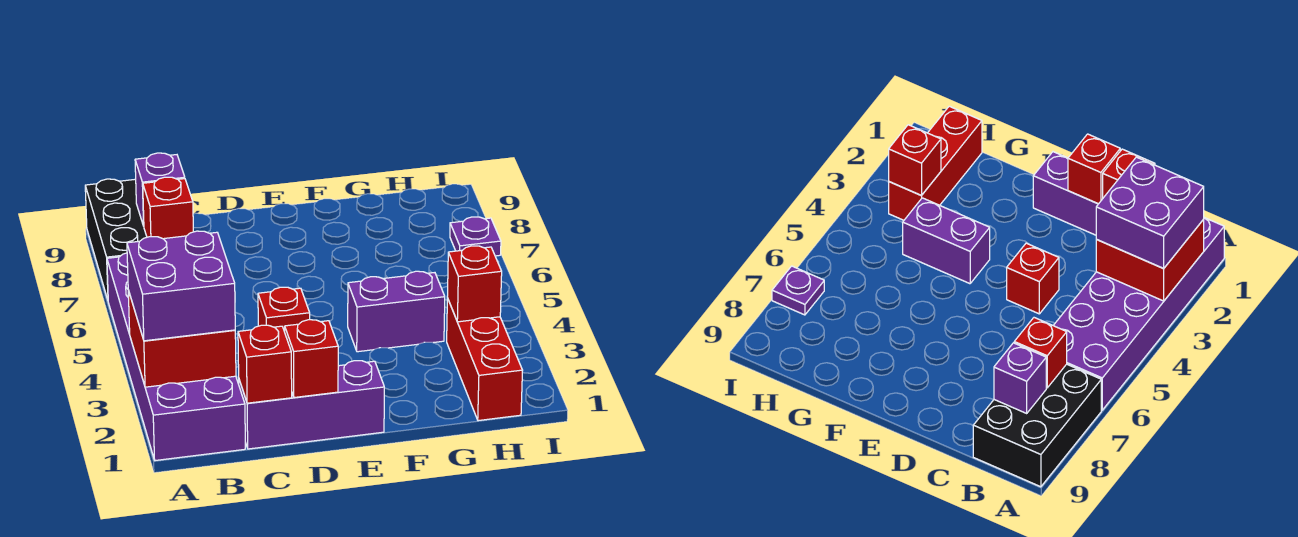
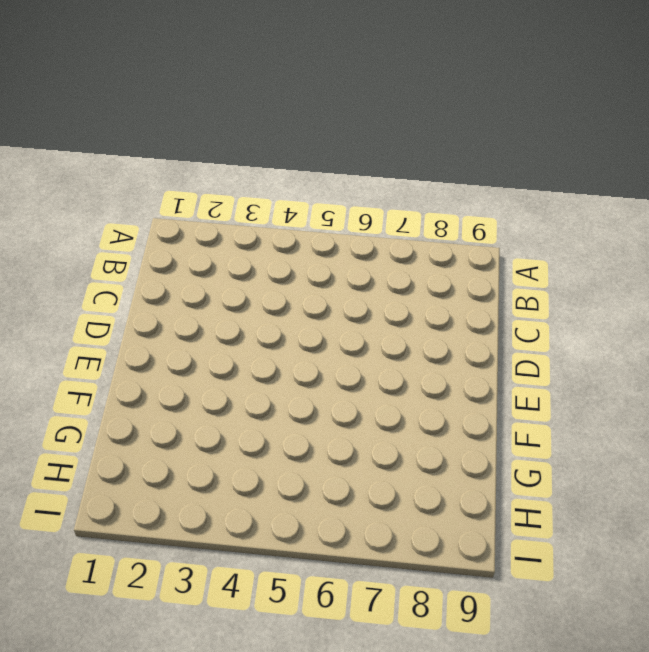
none -> purple 2x6 brick [107,253,245,460]
none -> black 2x3 brick [85,179,147,299]
none -> purple 1x3 brick [239,361,384,449]

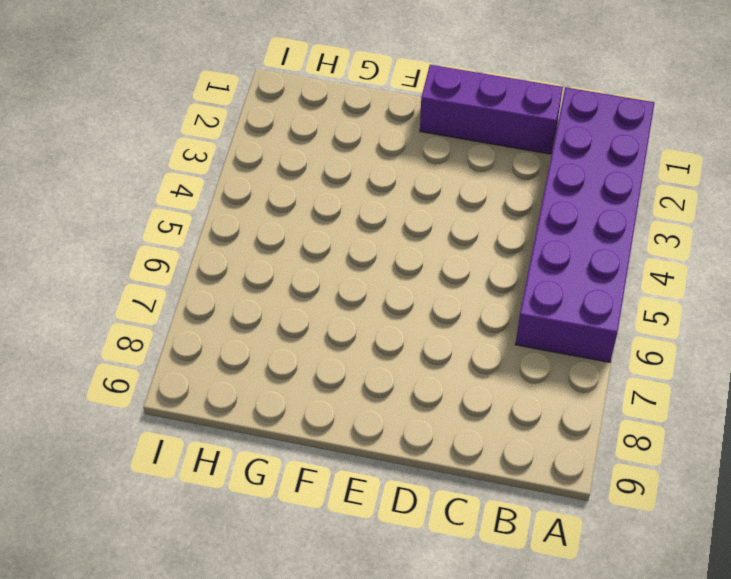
none -> black 2x3 brick [85,179,147,299]
none -> red 1x1 brick [258,287,310,332]
none -> purple 1x2 brick [348,271,445,352]

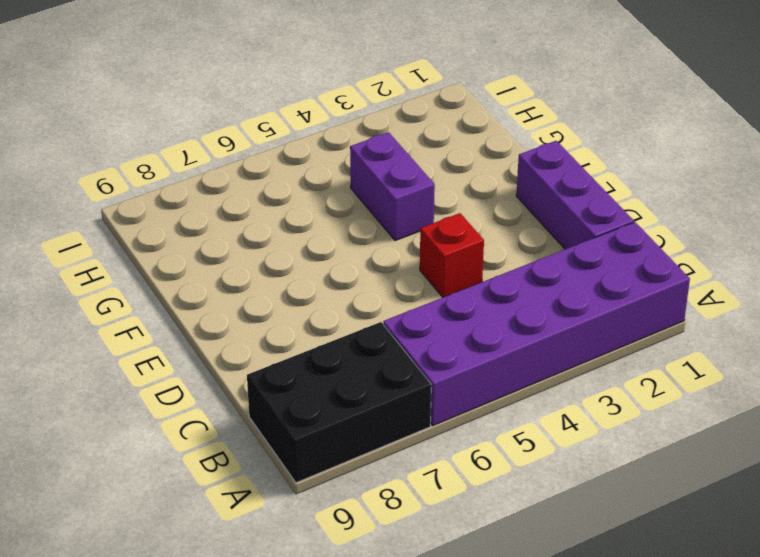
none -> red 1x3 brick [447,298,523,421]
none -> purple 1x1 plate [450,217,501,256]
none -> red 2x2 brick [128,290,236,387]

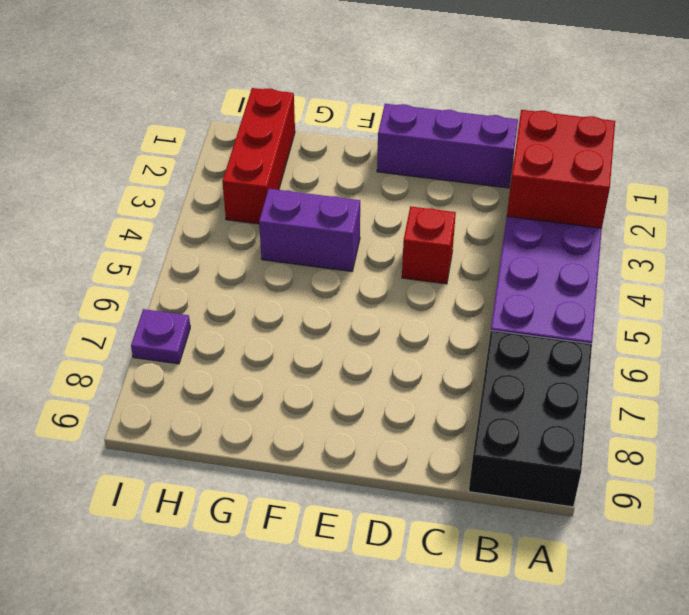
none -> red 1x1 brick [143,177,193,239]
none -> purple 1x1 brick [135,153,185,226]
none -> red 1x1 brick [238,325,292,403]

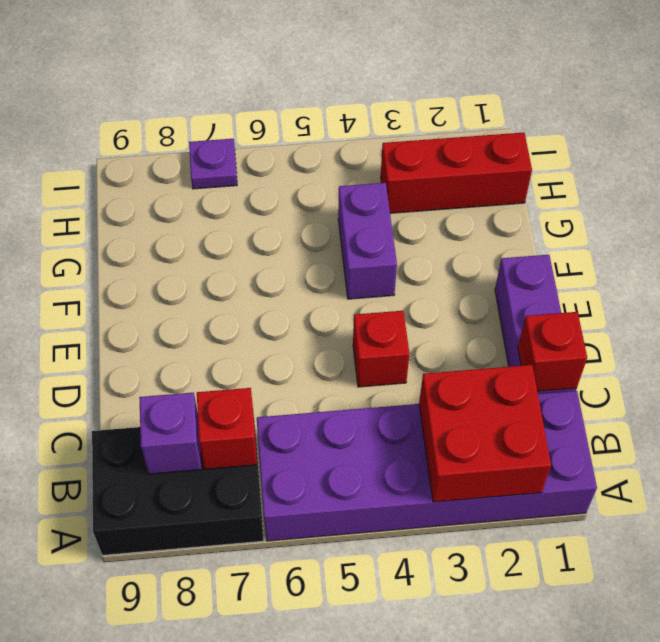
none -> red 1x1 brick [285,320,338,397]
none -> red 1x1 brick [447,246,502,322]
none -> purple 2x2 brick [127,231,235,341]

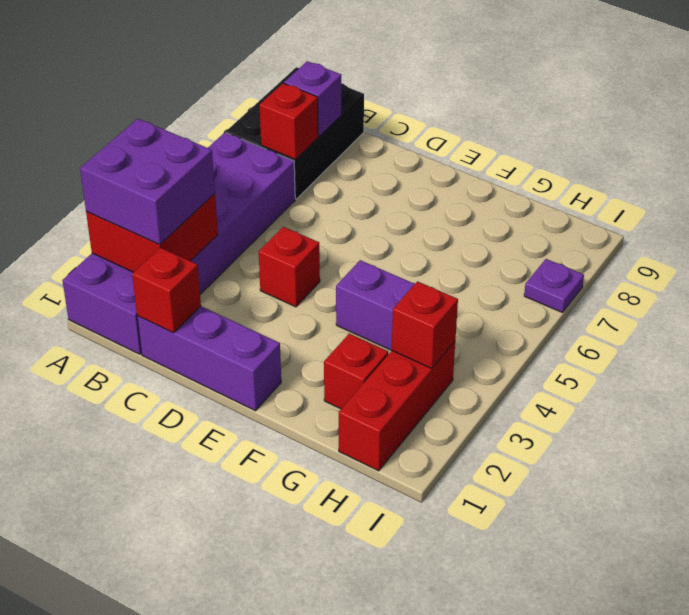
red 1x1 brick [324,334,388,409] -> red 1x1 brick moved to [285,320,338,397]

